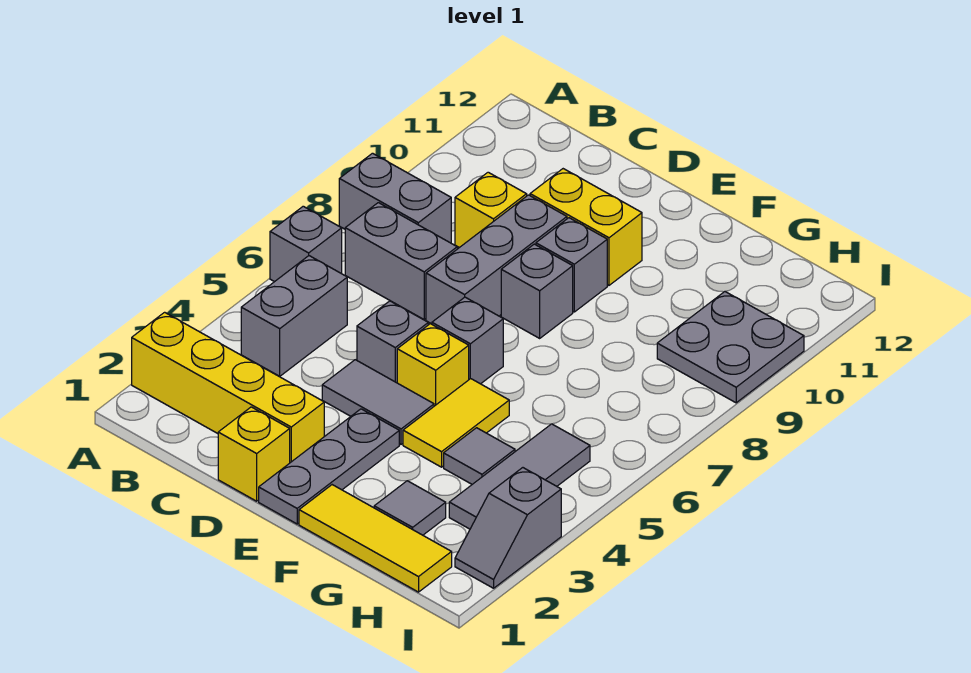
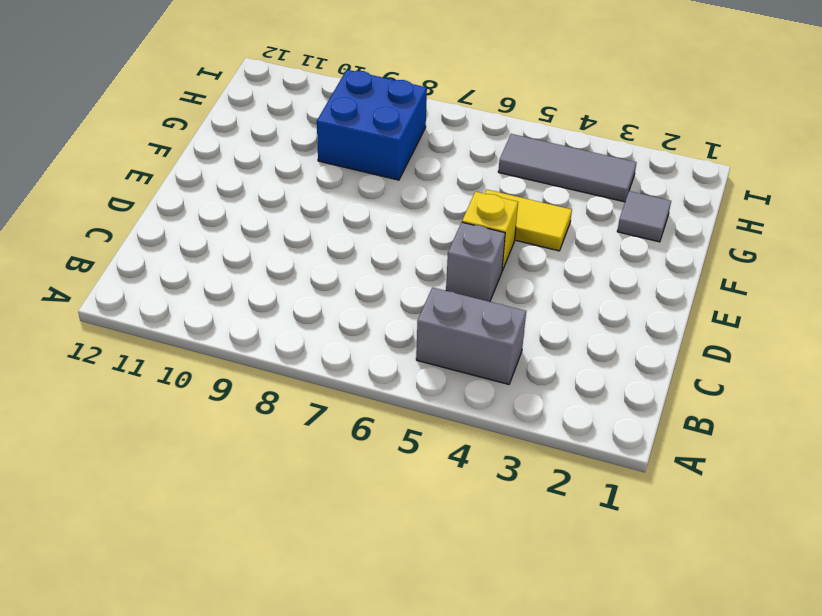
blue 2x2 brick [317,70,427,180] -> grey 2x2 plate [657,292,804,403]
none -> yellow 1x4 brick [132,312,324,463]
none -> grey 1x1 brick [270,206,342,282]
none -> grey 1x2 brick [339,153,451,243]

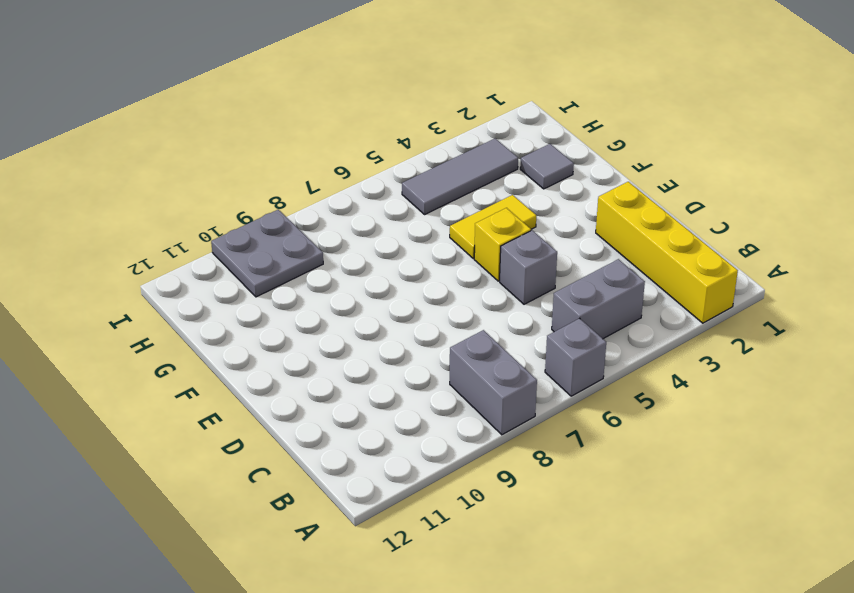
none -> grey 1x2 brick [345,203,457,320]
none -> yellow 1x1 brick [455,172,527,248]
none -> yellow 1x1 brick [218,407,290,501]

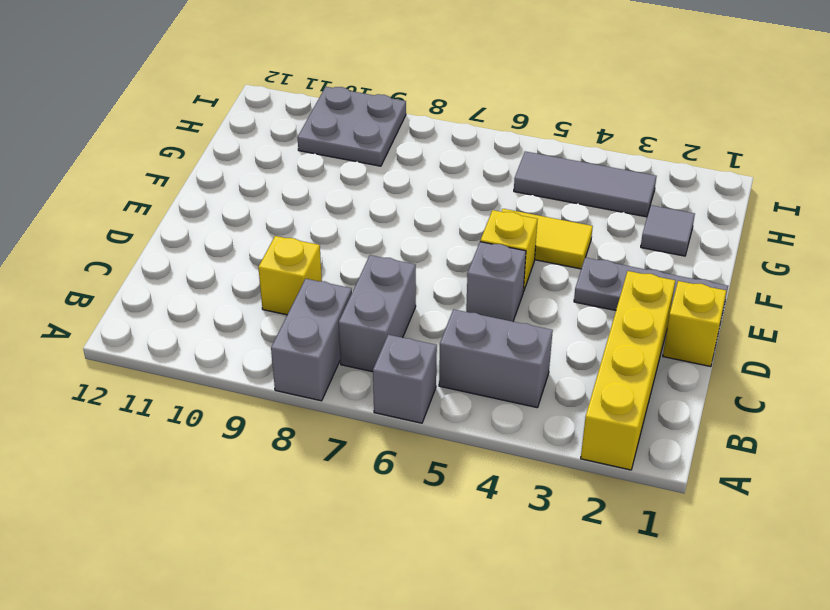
none -> grey 1x2 tile [322,360,434,444]
none -> grey 1x3 brick [426,195,567,324]
none -> yellow 1x2 brick [530,169,642,285]

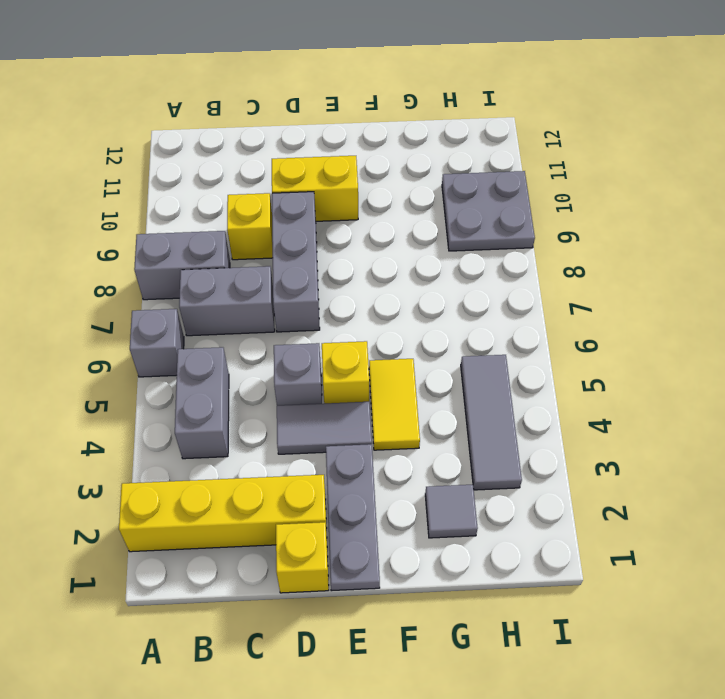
none -> grey 1x1 brick [432,297,503,384]
none -> grey 1x1 brick [501,244,573,338]
none -> grey 1x1 brick [536,218,607,312]

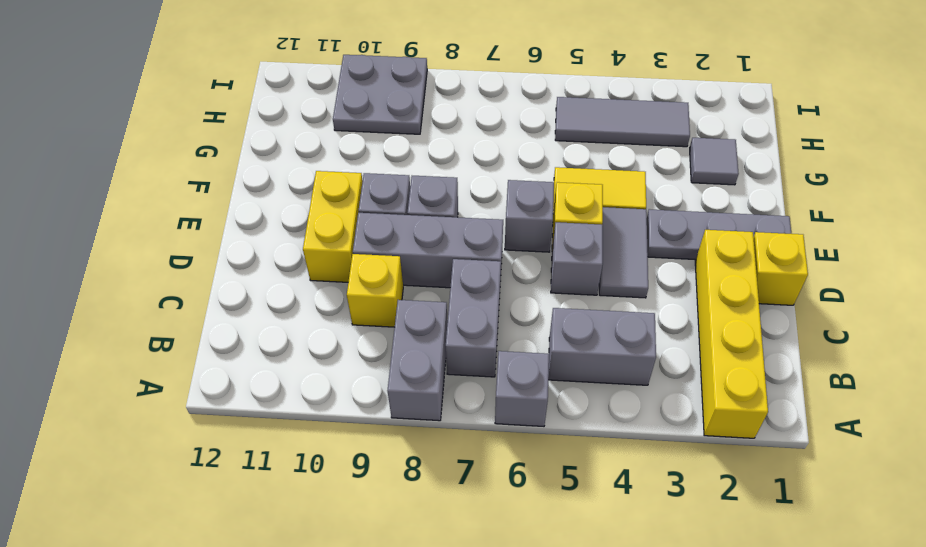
none -> yellow 1x3 tile [299,485,452,592]
none -> grey 1x1 tile [444,428,515,484]
none -> grey 1x2 slope [455,468,561,588]

